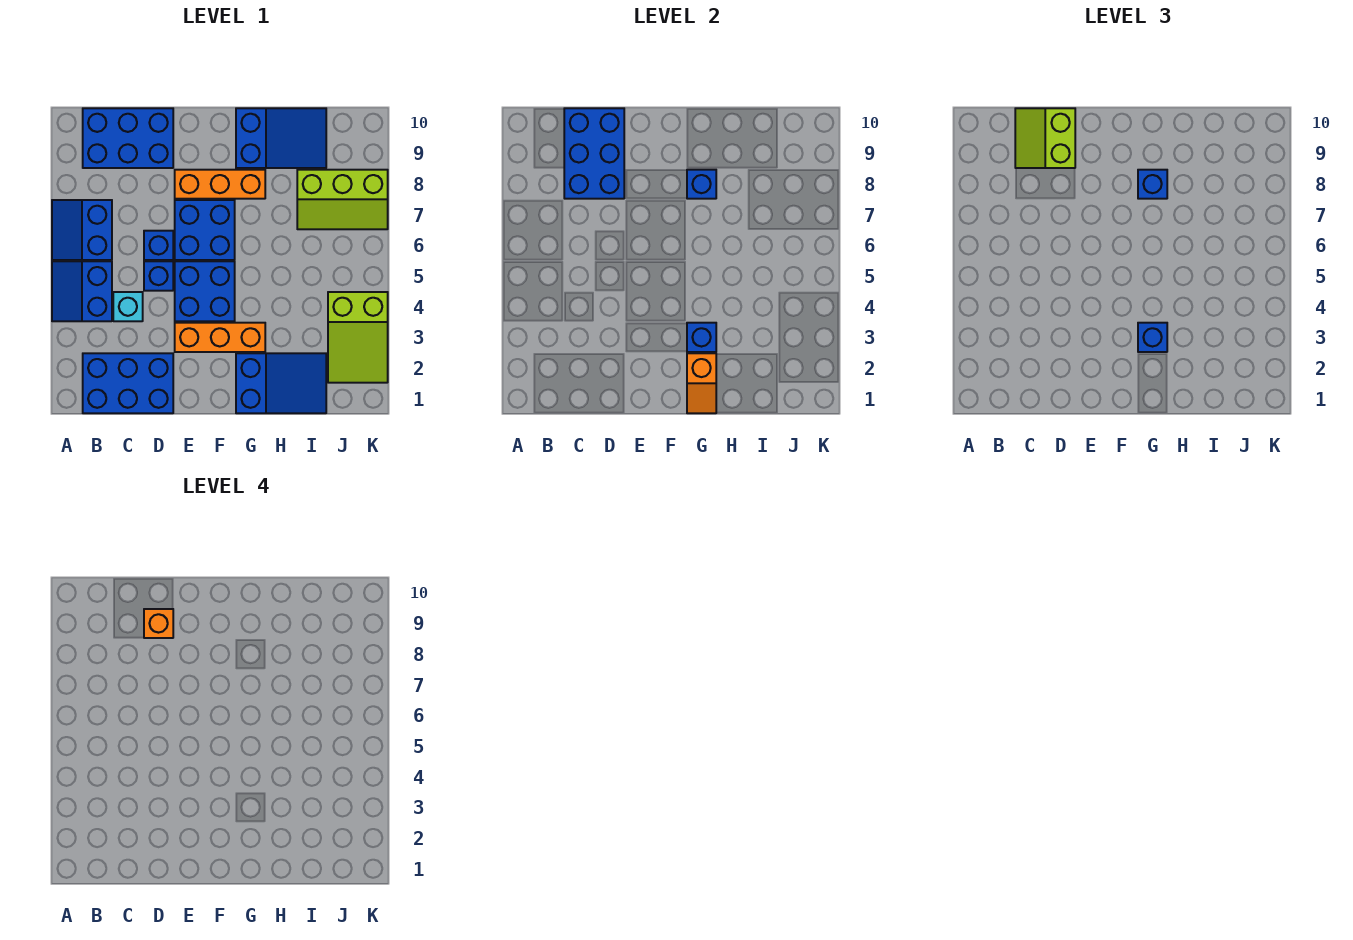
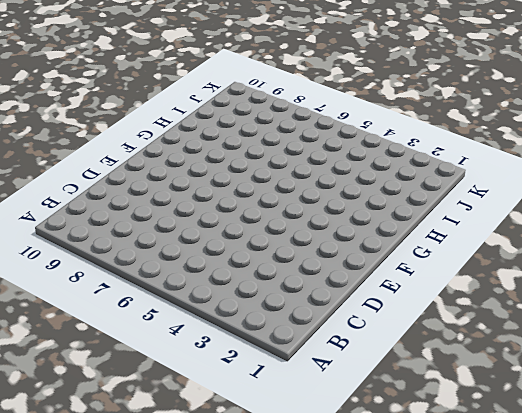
none -> blue 2x2 slope [52,261,112,321]
none -> blue 2x2 slope [52,200,112,260]
none -> blue 2x3 brick [83,353,173,413]

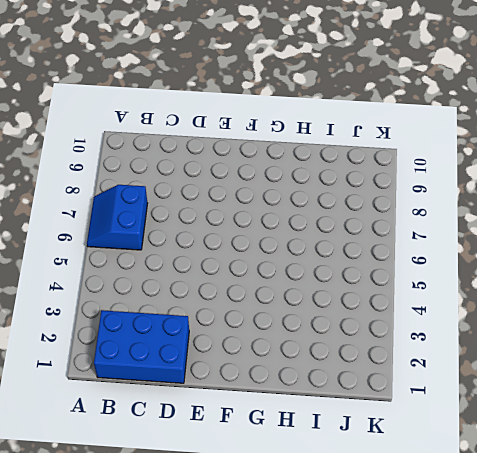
none -> blue 2x2 slope [52,261,112,321]
none -> blue 2x3 brick [83,108,173,168]
none -> cyan 1x1 brick [113,292,143,321]

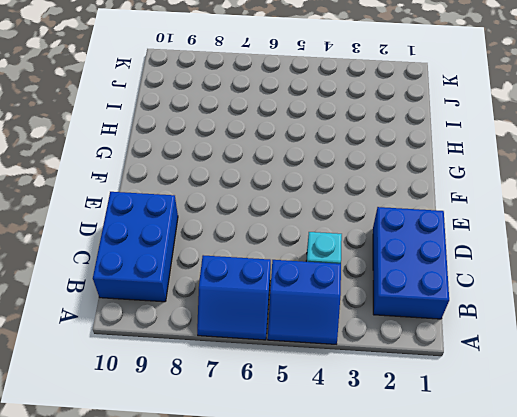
none -> blue 1x1 brick [144,261,173,291]
none -> blue 1x1 brick [144,231,173,260]
none -> orange 1x3 brick [175,323,265,352]

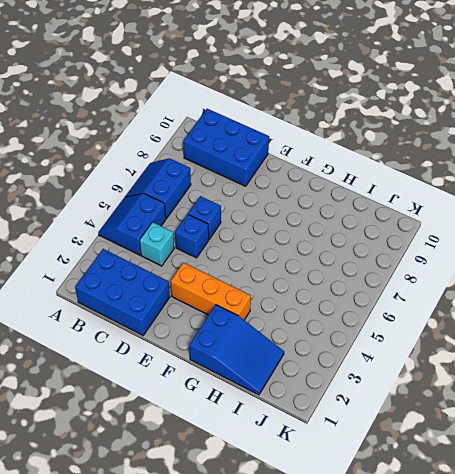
none -> blue 2x2 brick [175,261,235,321]
none -> blue 2x2 brick [175,200,235,260]
none -> orange 1x3 brick [175,170,265,199]

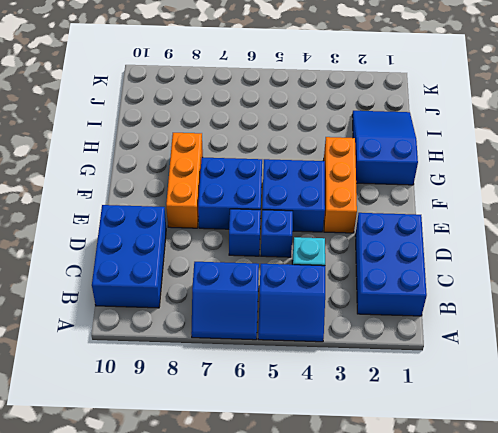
none -> blue 2x3 slope [236,108,326,168]
none -> lime 2x3 slope [297,170,388,229]
none -> lime 2x3 slope [328,292,388,383]

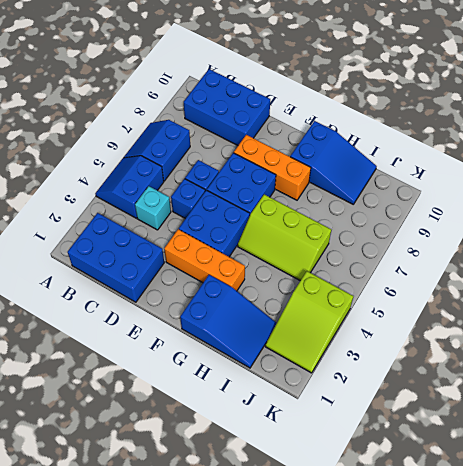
lime 2x3 slope [238,194,332,281] -> lime 2x3 slope moved to [297,170,388,229]
none -> blue 2x3 brick [564,108,624,199]
none -> orange 1x2 slope [687,353,716,413]
none -> blue 1x1 brick [687,323,716,352]

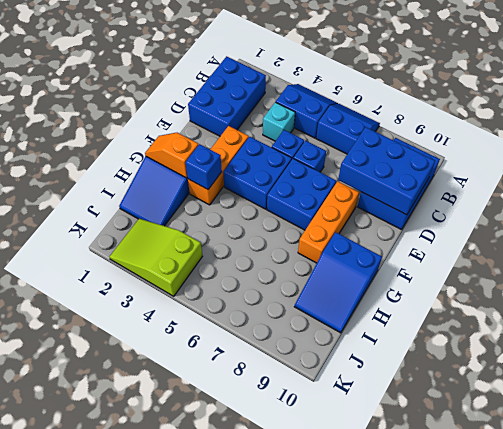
none -> lime 2x3 slope [297,170,388,229]
none -> blue 1x1 brick [687,170,716,199]
none -> lime 2x2 slope [1015,108,1075,168]

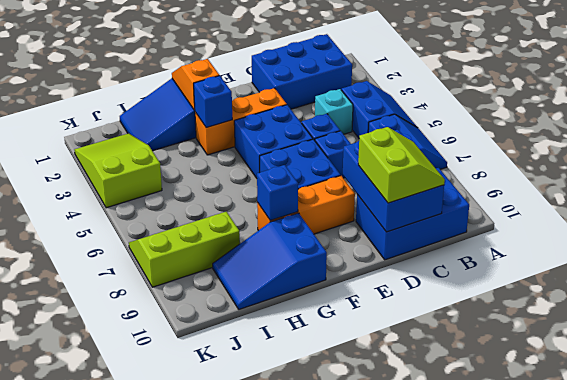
none -> blue 1x1 brick [1138,323,1167,352]
none -> blue 1x1 brick [1138,170,1167,199]
none -> orange 1x1 brick [144,609,173,638]

